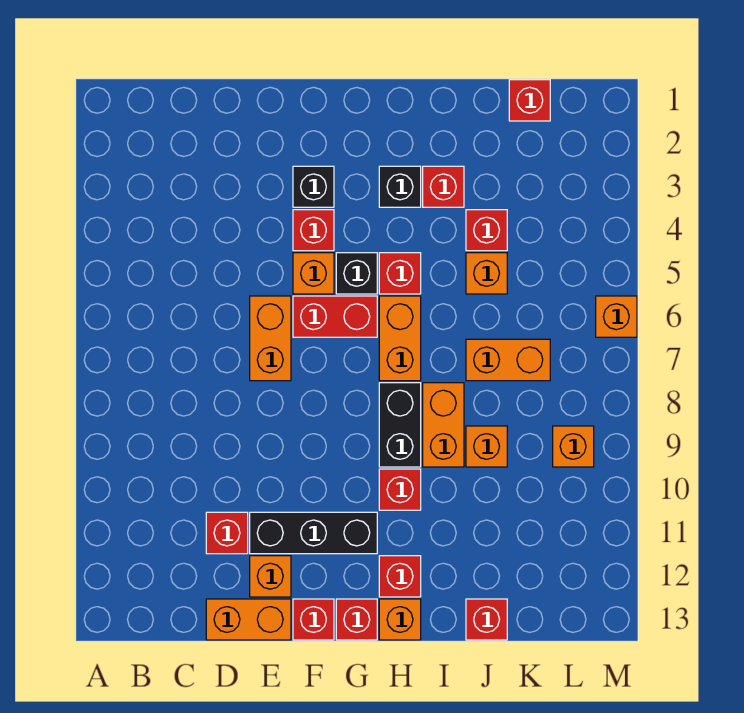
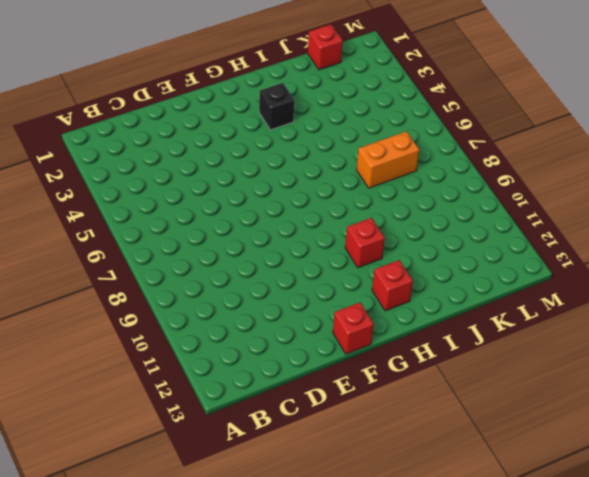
none -> red 1x1 brick [206,512,248,554]
none -> orange 1x2 brick [206,599,291,640]
none -> orange 1x2 brick [250,296,291,381]

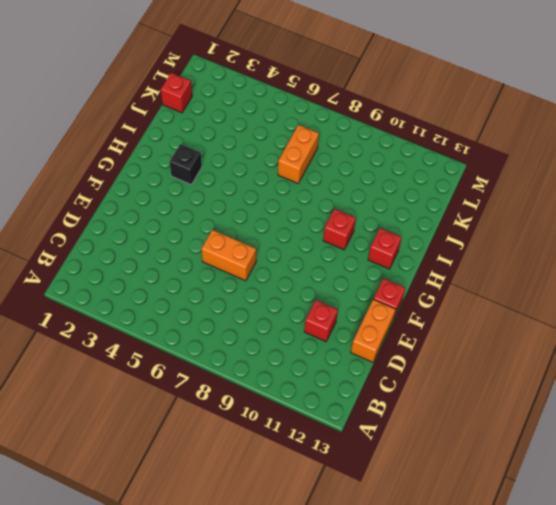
none -> black 1x3 brick [250,512,377,554]
none -> orange 1x1 brick [250,556,291,597]
none -> black 1x1 brick [293,166,334,207]

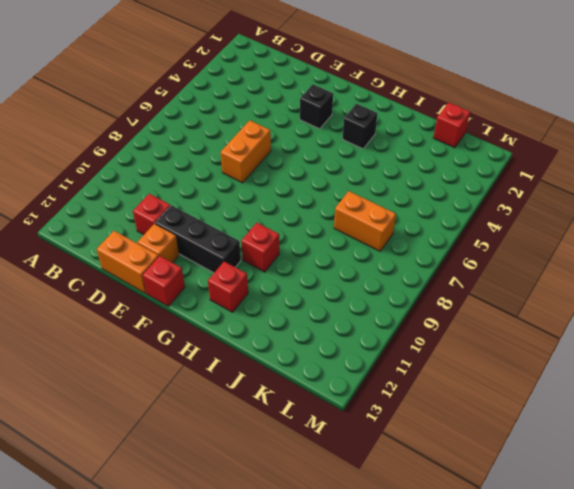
none -> red 1x1 brick [293,210,334,251]
none -> orange 1x1 brick [293,253,334,294]
none -> red 1x2 brick [293,296,377,337]

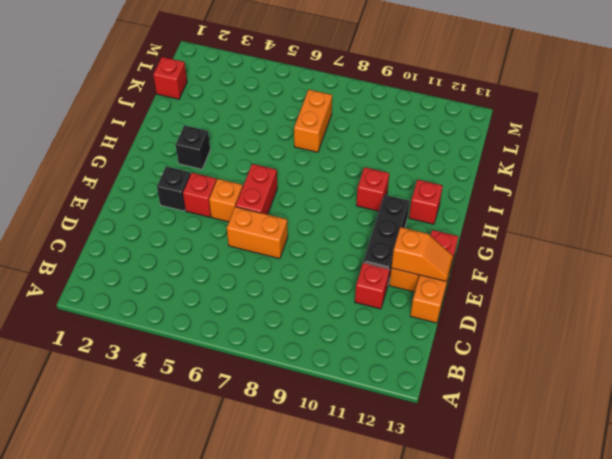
orange 1x2 slope [391,227,453,282] -> none
none -> black 1x1 brick [336,253,377,294]
none -> red 1x1 brick [336,599,377,640]
none -> red 1x1 brick [379,253,421,294]

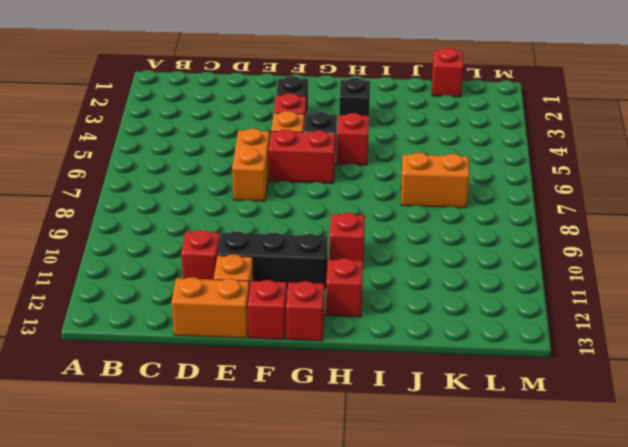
none -> orange 1x2 brick [379,296,421,381]
none -> black 1x2 brick [379,383,421,467]
none -> orange 1x1 brick [379,599,421,640]

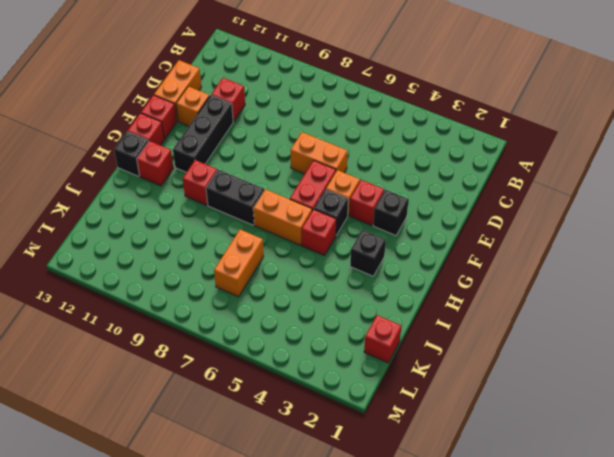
black 1x1 brick [114,132,148,176] -> orange 1x1 brick [379,599,421,640]
none -> red 1x1 brick [423,166,464,207]
none -> orange 1x2 brick [423,383,464,467]
none -> red 1x1 brick [466,210,507,251]

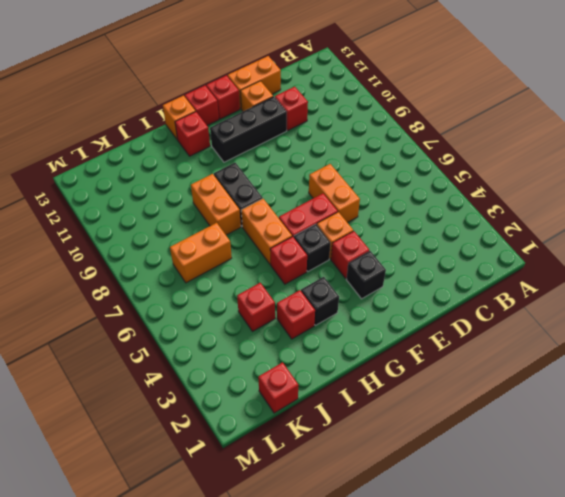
none -> red 1x1 brick [379,469,421,510]
none -> orange 1x1 brick [466,253,507,294]
none -> orange 1x1 brick [466,426,507,467]

